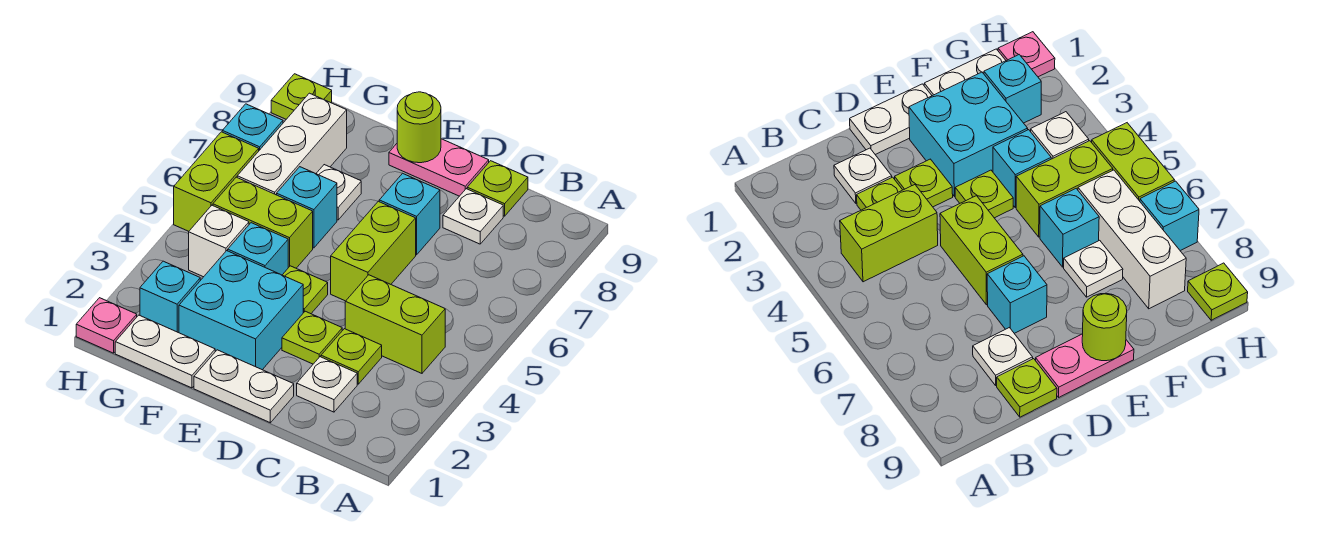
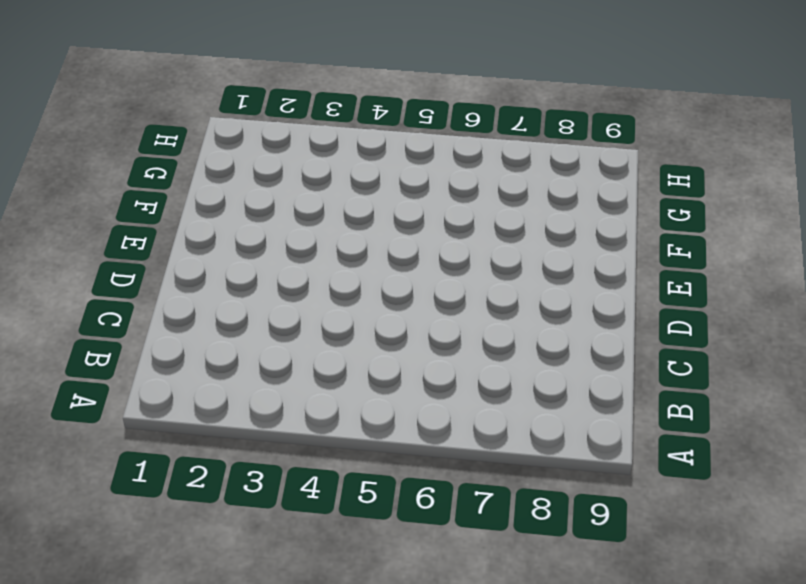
none -> lime 1x2 brick [345,275,445,373]
none -> white 1x1 plate [297,357,357,412]
none -> lime 1x1 plate [321,329,382,384]

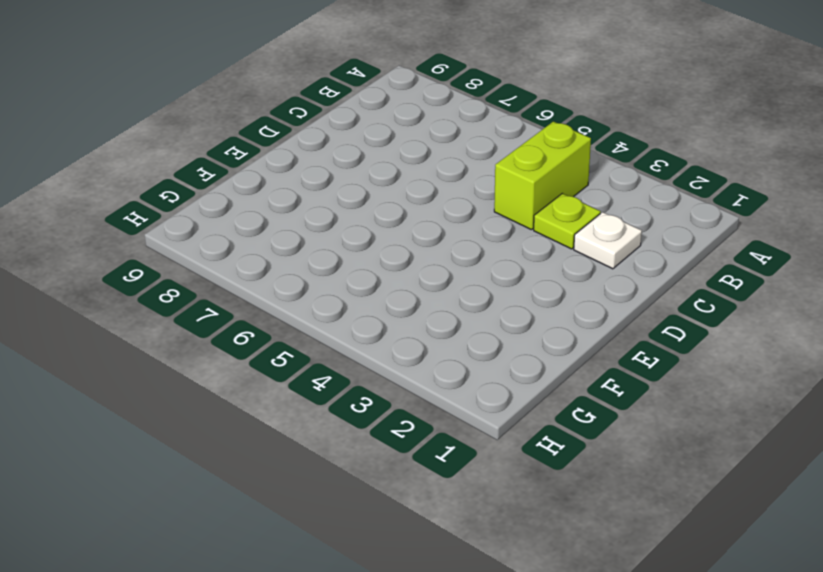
none -> white 1x1 plate [443,189,503,244]
none -> lime 1x1 plate [467,161,528,216]
none -> white 1x2 plate [194,350,294,423]

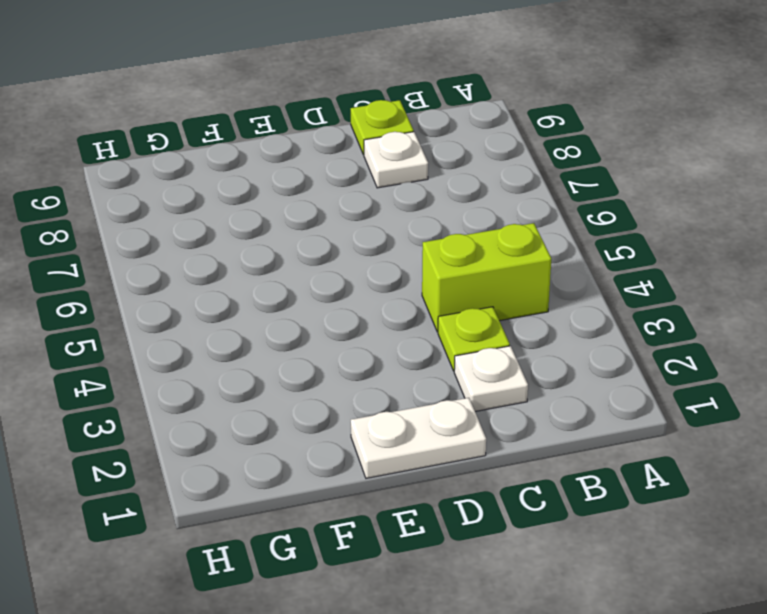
none -> lime 1x1 plate [282,311,342,364]
none -> lime 1x2 brick [331,201,416,301]
none -> cyan 1x1 brick [379,173,440,255]

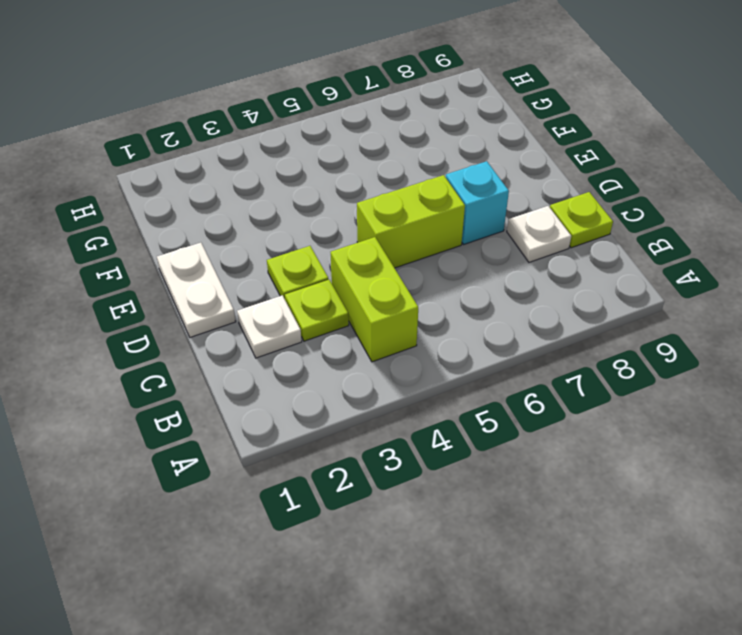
none -> pink 1x2 plate [389,139,489,196]
none -> cyan 2x2 brick [179,251,303,370]
none -> lime 1x1 plate [283,266,328,314]

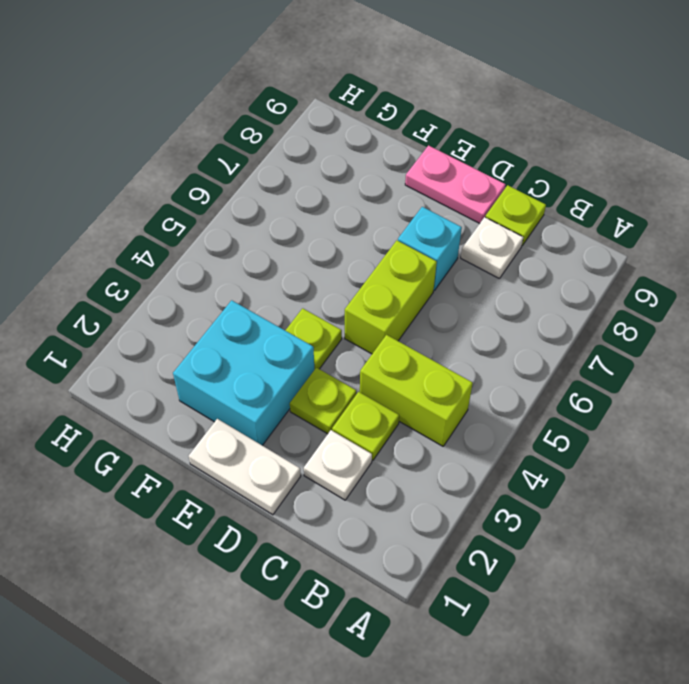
none -> white 1x2 plate [115,315,215,388]
none -> cyan 1x1 brick [228,223,288,275]
none -> lime 1x2 brick [213,177,313,268]

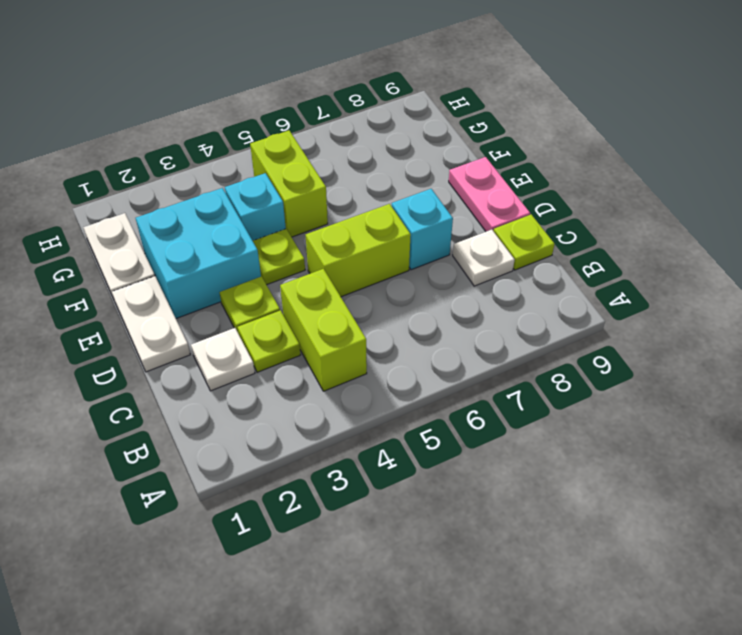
none -> cyan 1x1 brick [277,167,337,248]
none -> white 1x1 plate [316,165,361,220]
none -> cyan 1x1 brick [140,261,200,333]

